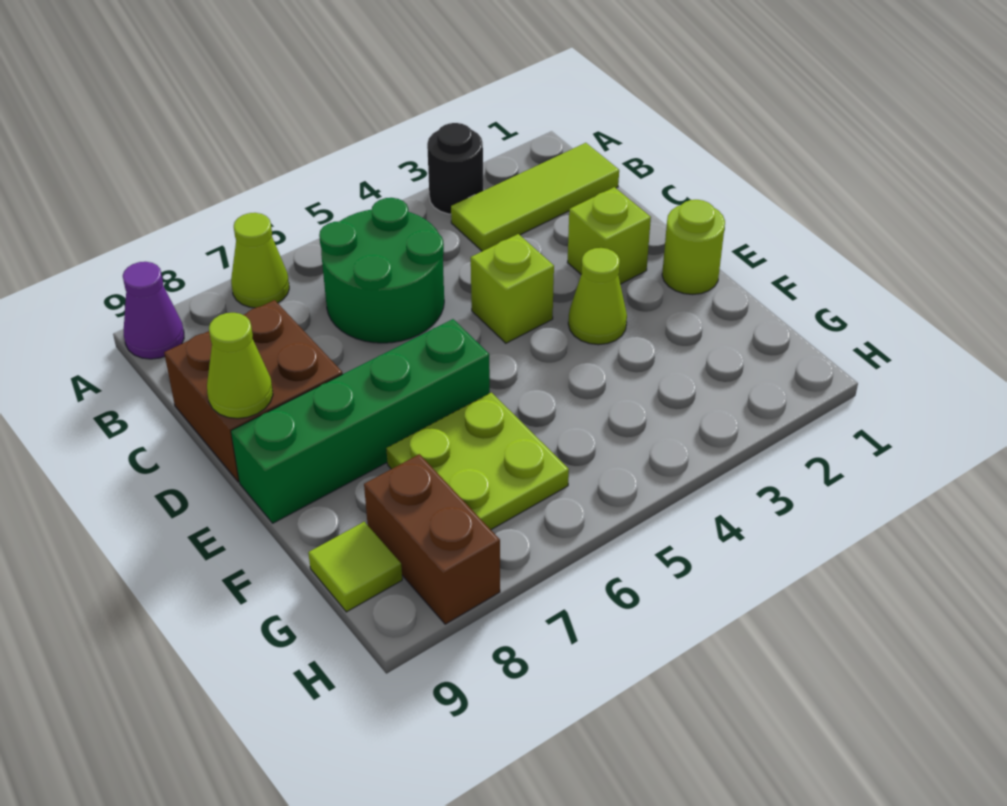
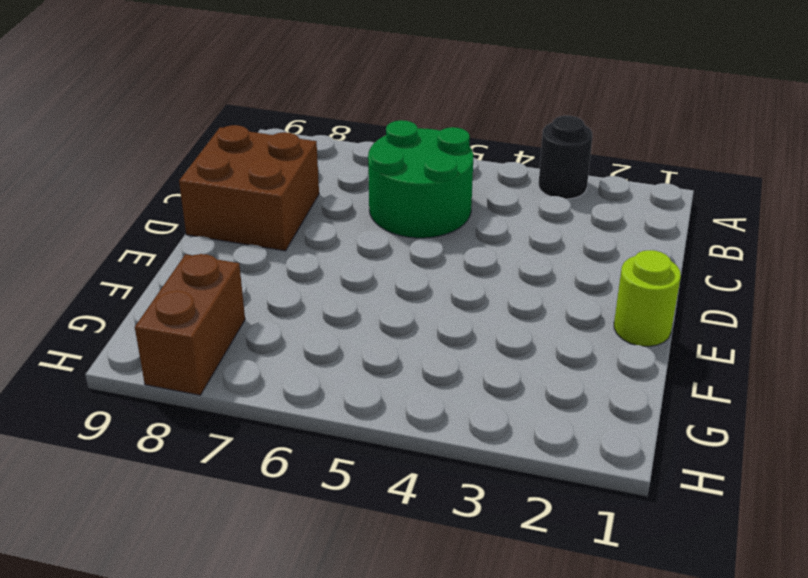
none -> lime 1x1 cone [231,213,289,308]
none -> purple 1x1 cone [123,262,184,359]
none -> lime 1x3 tile [451,143,619,251]

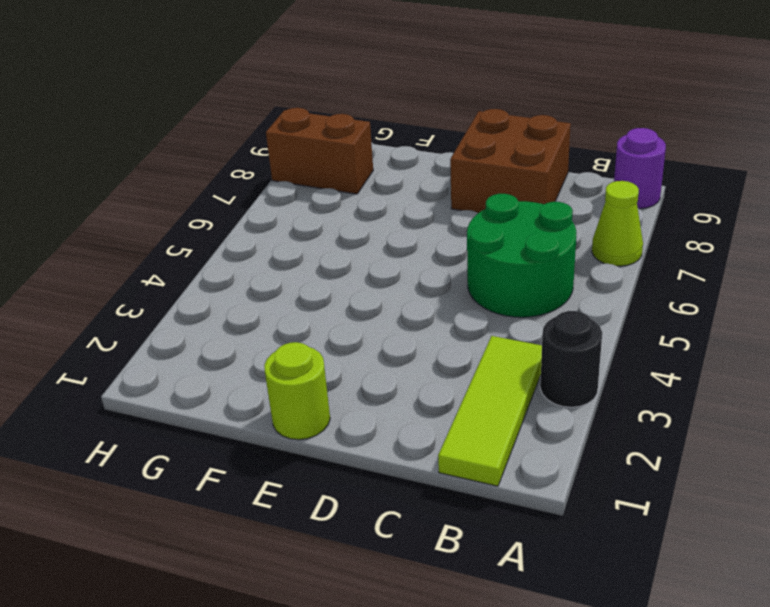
purple 1x1 round brick [614,128,666,209] -> purple 1x1 cone [123,262,184,359]
none -> lime 1x1 brick [567,187,651,284]
none -> lime 1x1 brick [471,234,554,343]
none -> lime 1x1 cone [568,248,627,345]

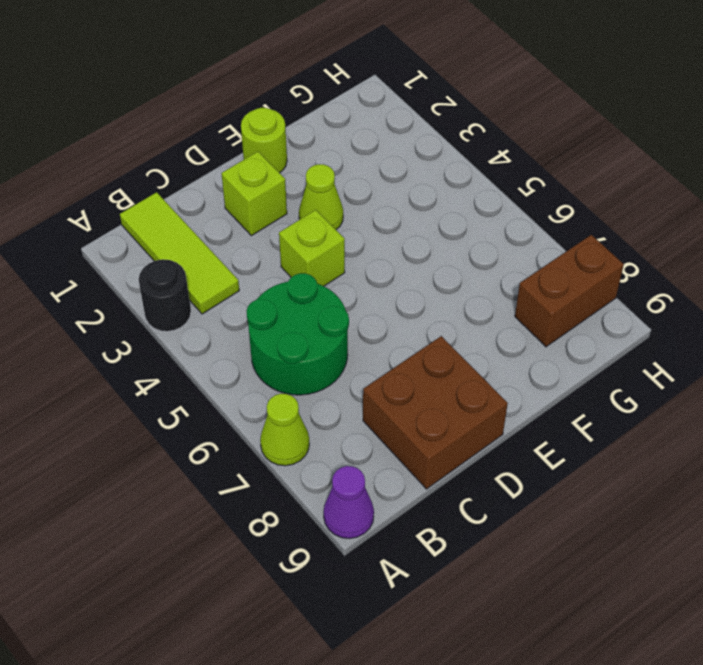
none -> green 1x4 brick [231,319,490,523]
none -> lime 2x2 plate [386,393,569,530]
none -> lime 1x1 tile [308,522,402,612]

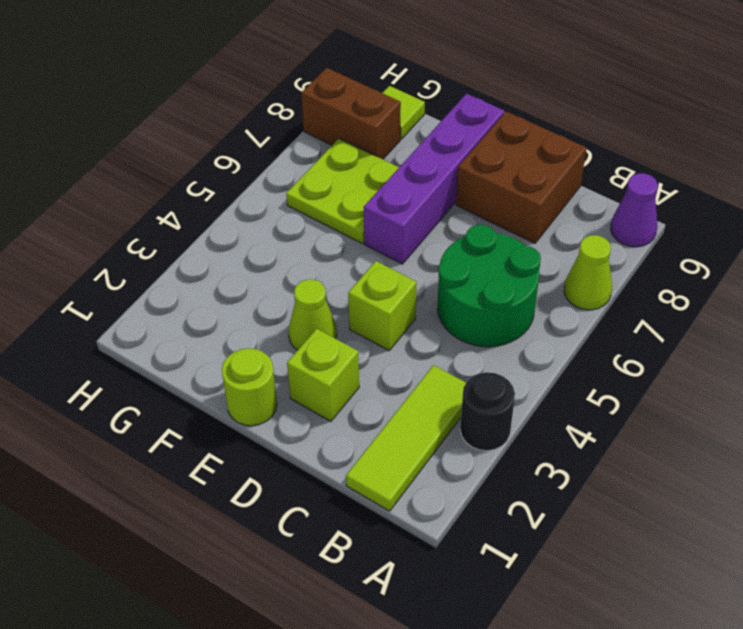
purple 1x4 brick [364,94,504,264] -> green 1x4 brick [231,319,490,523]
none -> lime 1x1 cone [207,313,273,419]

